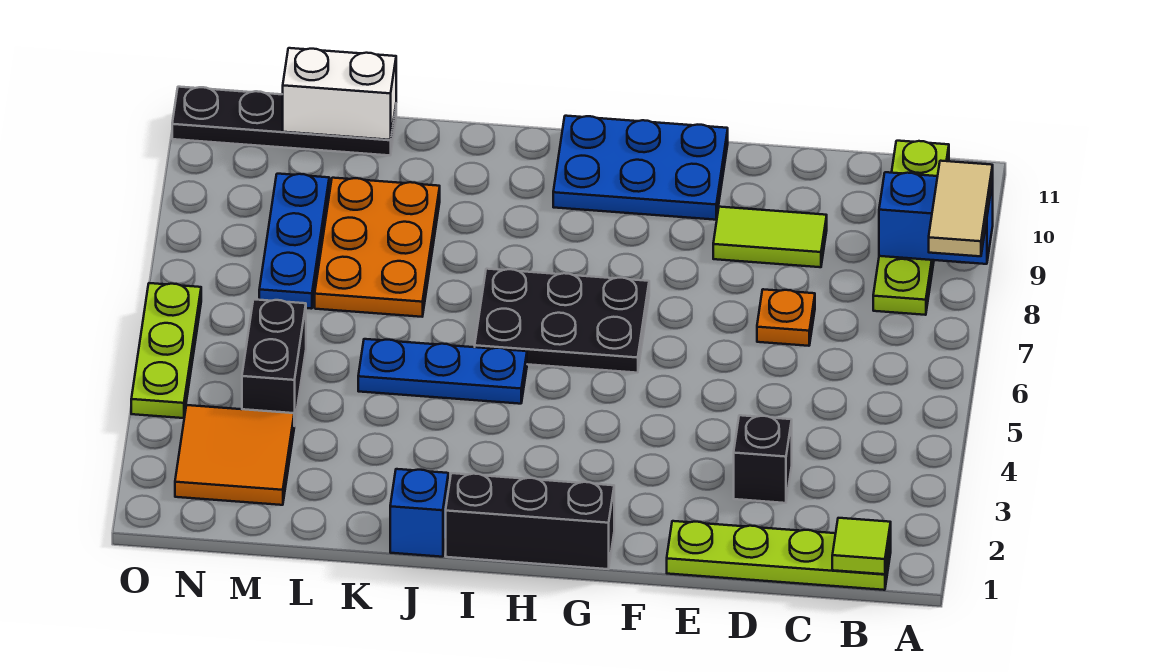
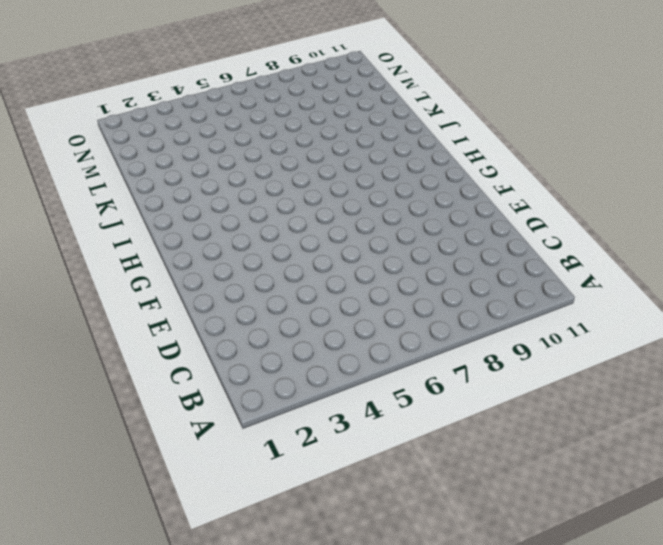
none -> lime 1x4 plate [667,521,891,590]
none -> lime 1x4 plate [873,141,949,315]
none -> black 1x1 brick [734,415,792,503]

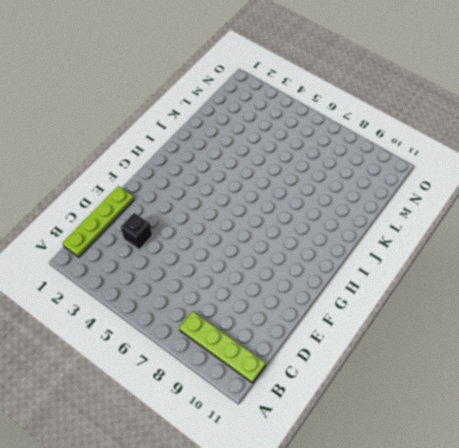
none -> orange 1x1 plate [757,289,815,346]
none -> lime 1x2 tile [713,207,827,267]
none -> blue 2x3 plate [553,116,728,220]

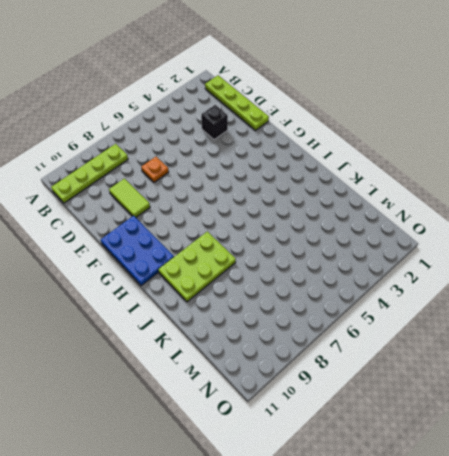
lime 2x3 plate [158,232,236,302] -> none
none -> black 1x3 brick [446,473,614,569]
none -> black 2x3 plate [475,269,649,373]
none -> blue 1x3 plate [358,339,527,404]

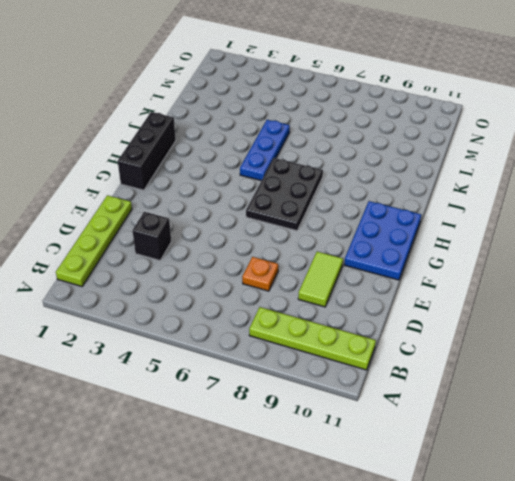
none -> blue 1x1 brick [390,469,448,557]
none -> orange 2x3 plate [315,178,440,317]
none -> black 1x4 plate [172,87,396,155]

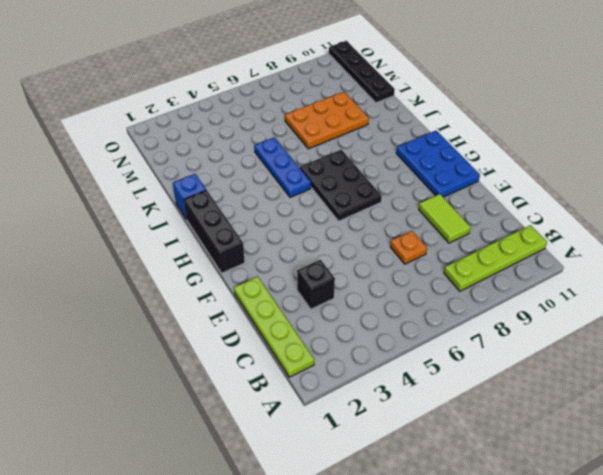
none -> orange 2x2 tile [175,405,294,505]
none -> black 1x2 brick [242,299,306,426]
none -> blue 1x3 plate [259,174,329,309]

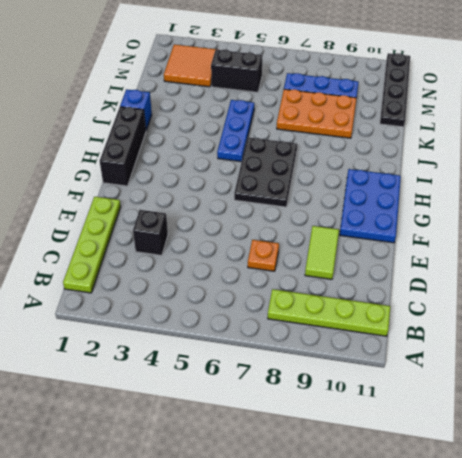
none -> lime 1x3 plate [131,283,201,418]
none -> blue 1x2 brick [879,172,993,264]
none -> lime 1x1 tile [832,518,891,574]

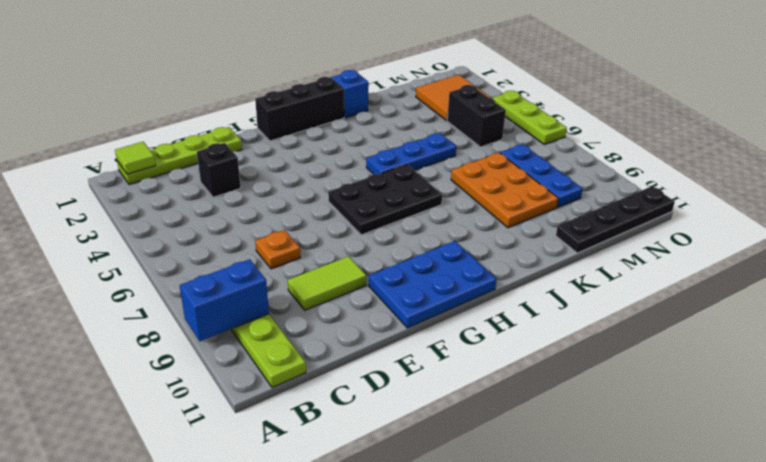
none -> white 1x2 brick [283,48,396,140]
none -> tan 1x2 tile [929,161,993,256]

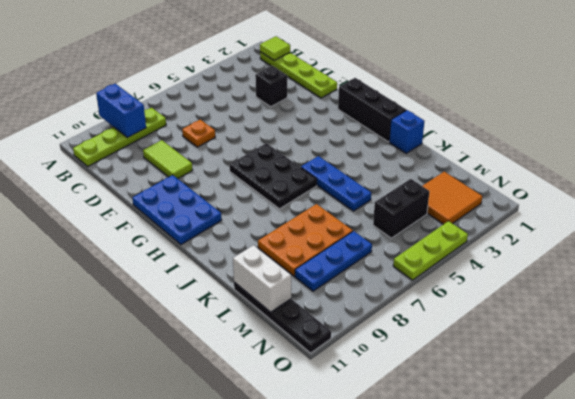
none -> tan 1x2 tile [929,161,993,256]

